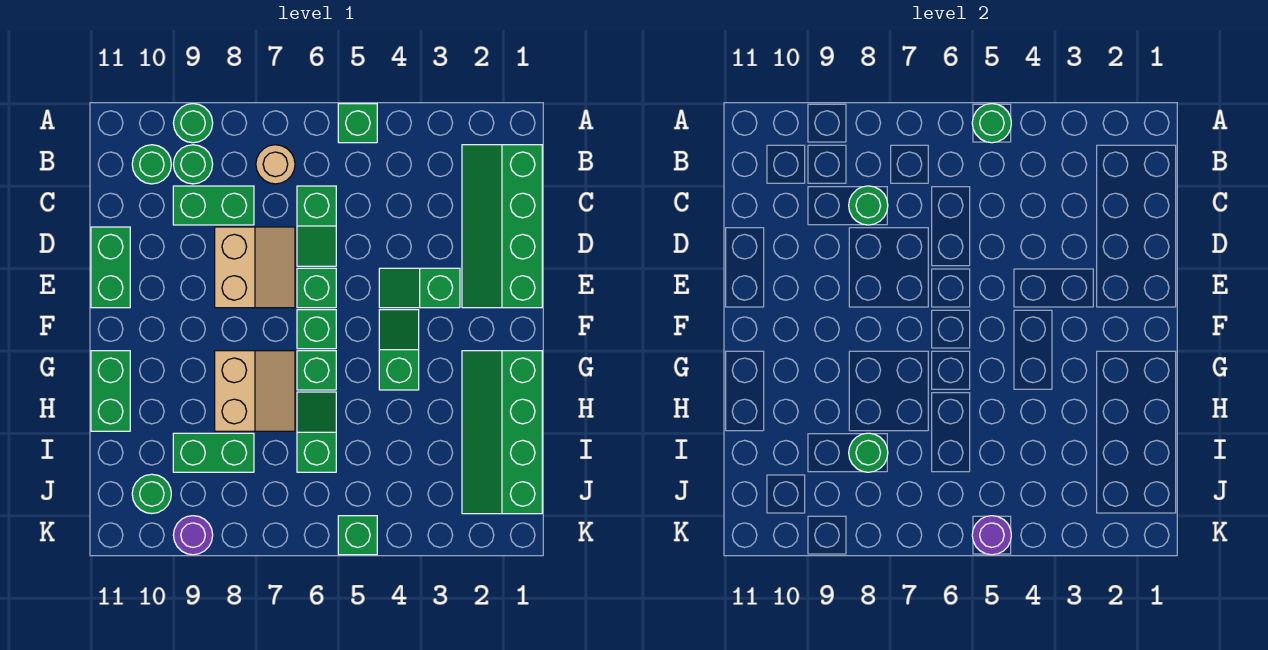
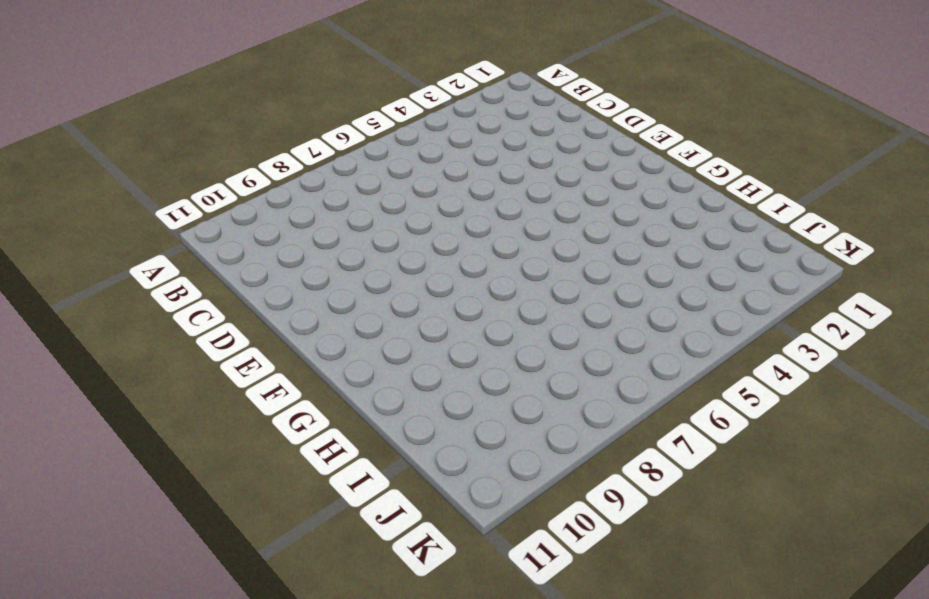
none -> green 1x1 brick [338,104,377,143]
none -> green 1x1 round brick [173,104,213,143]
none -> green 2x4 slope [462,145,542,308]

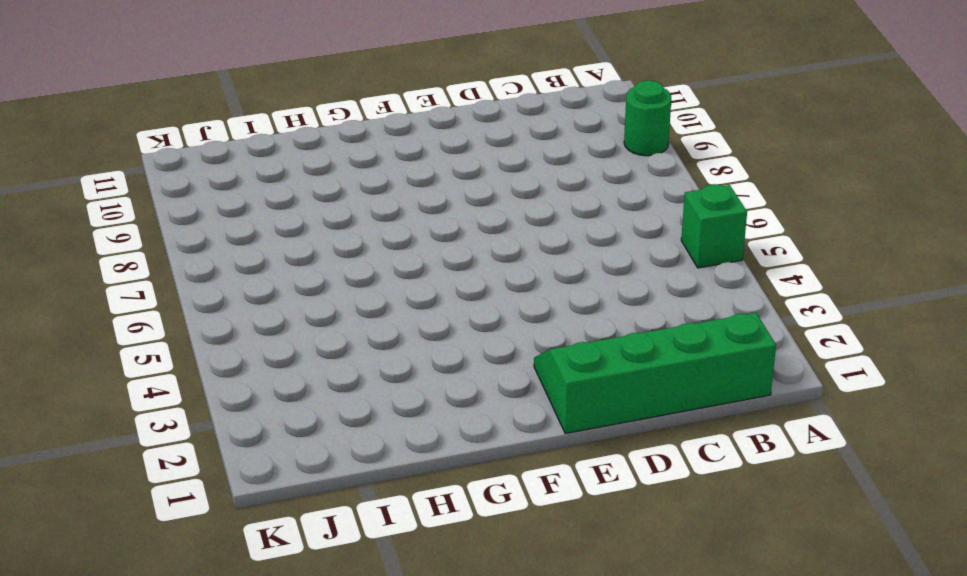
none -> tan 1x1 round brick [256,145,295,184]
none -> green 1x1 round brick [173,145,213,184]
none -> green 1x1 round brick [132,145,171,184]

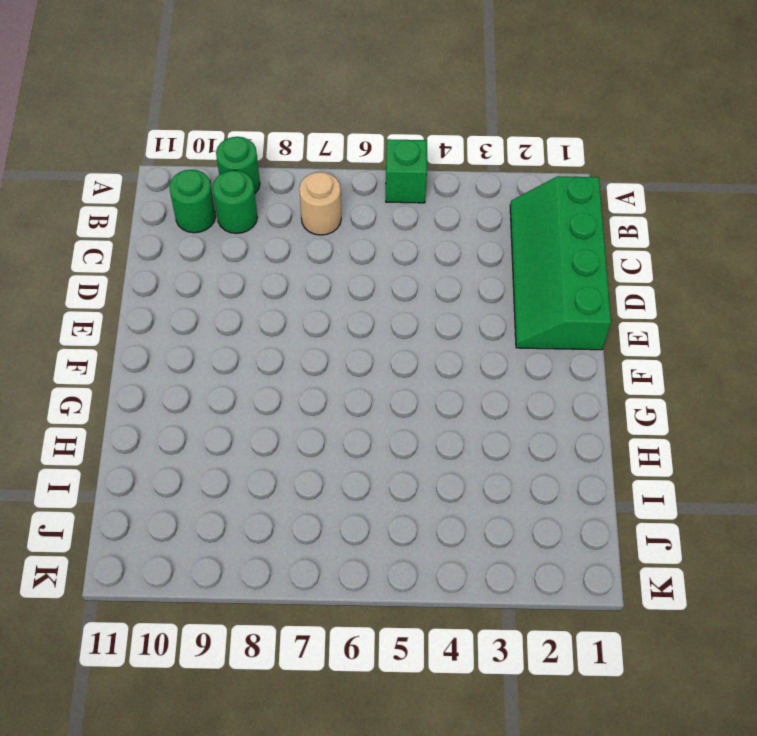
none -> green 1x2 slope [297,186,336,266]
none -> green 1x2 brick [173,186,254,225]
none -> tan 2x2 slope [215,227,295,308]

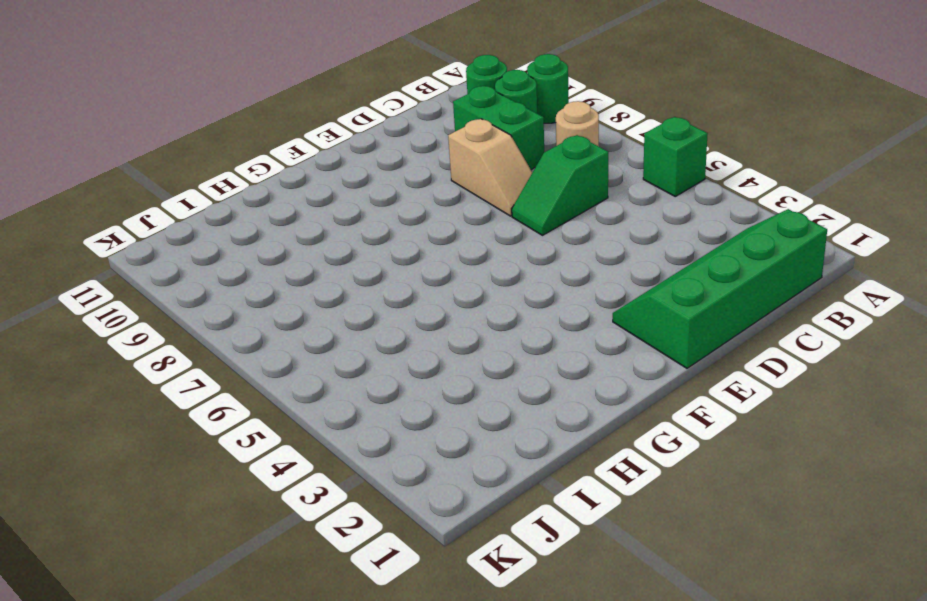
tan 1x2 slope [448,119,532,216] -> tan 2x2 slope [215,227,295,308]
none -> green 1x2 brick [91,227,130,308]
none -> green 1x2 slope [379,268,460,308]
none -> green 1x1 brick [297,268,336,308]

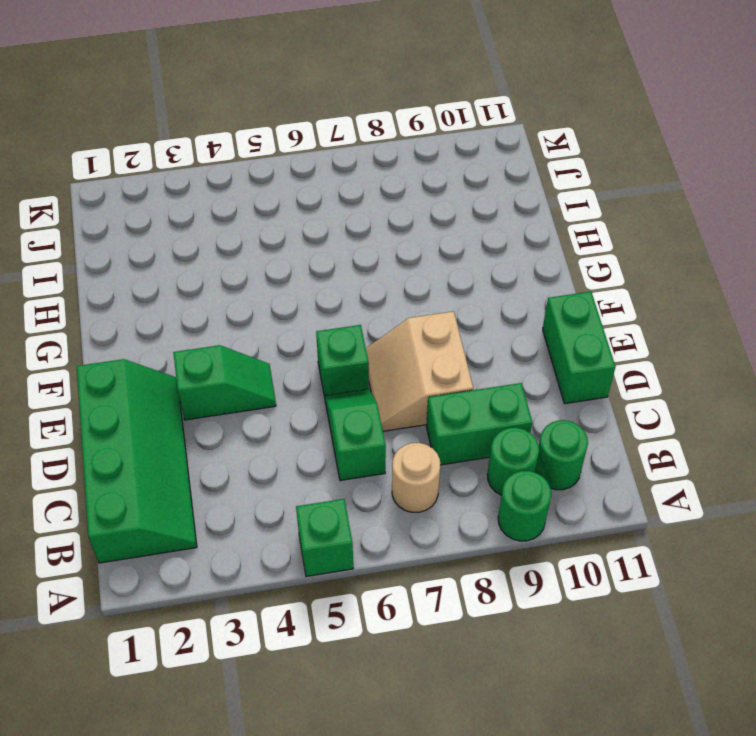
none -> green 1x2 slope [379,310,419,390]
none -> green 1x1 brick [297,310,336,349]
none -> green 2x4 slope [462,351,542,514]

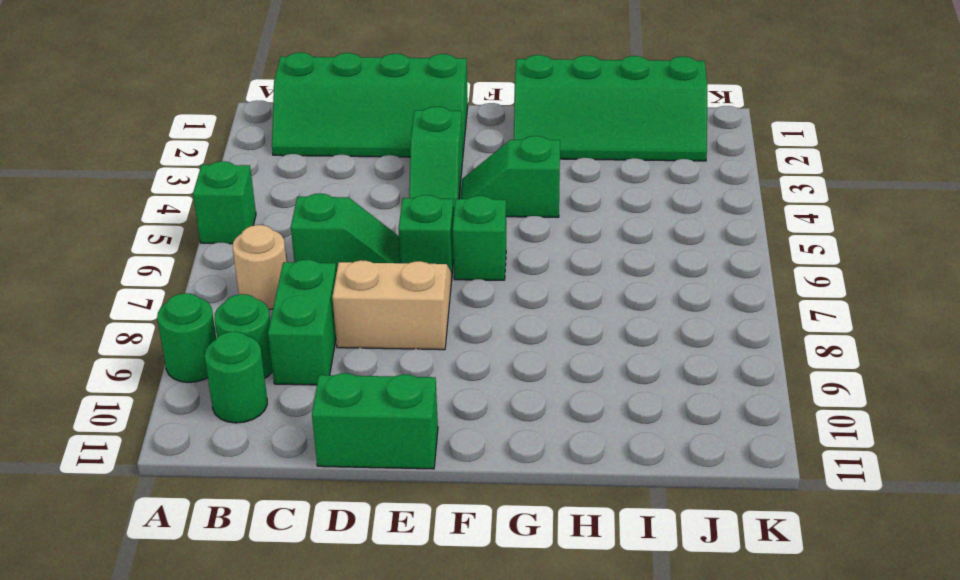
none -> green 1x1 brick [297,351,336,390]
none -> tan 2x2 slope [215,351,295,431]
none -> green 1x2 brick [91,351,130,431]

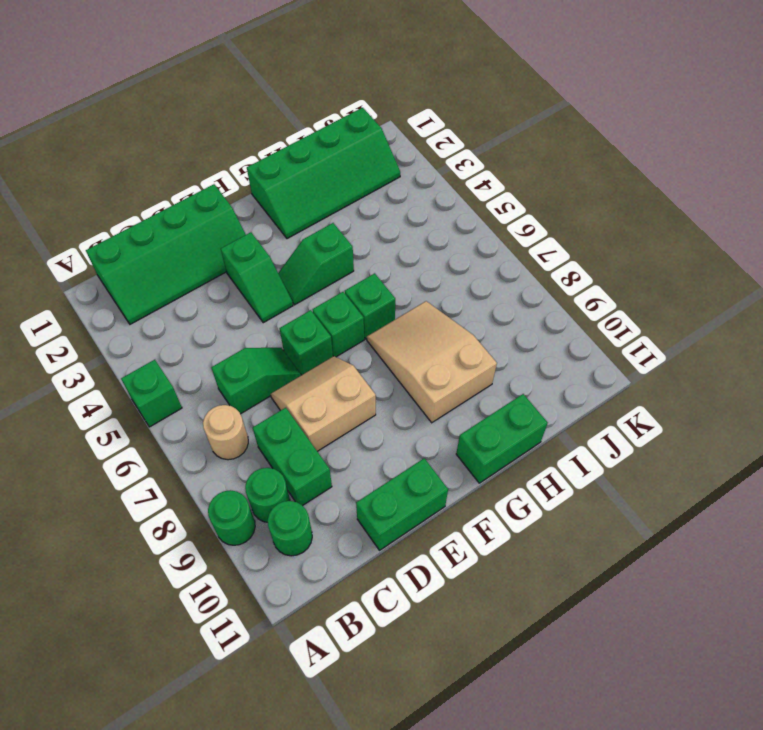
tan 2x3 slope [367,301,497,423] -> tan 2x2 slope [215,351,295,431]
none -> green 1x2 slope [297,392,336,472]
none -> green 1x2 brick [173,433,254,472]
none -> green 1x1 round brick [132,474,171,514]

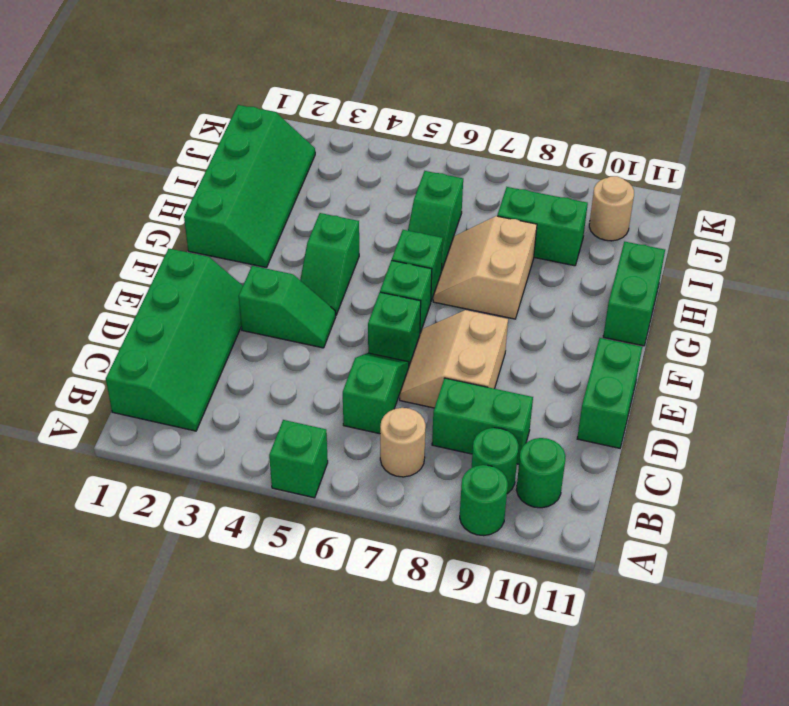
tan 1x1 round brick [589,176,634,241] -> green 1x1 round brick [132,474,171,514]
none -> green 1x1 brick [338,516,377,555]
none -> purple 1x1 round brick [173,516,213,555]
none -> green 1x1 round brick [972,104,1011,143]

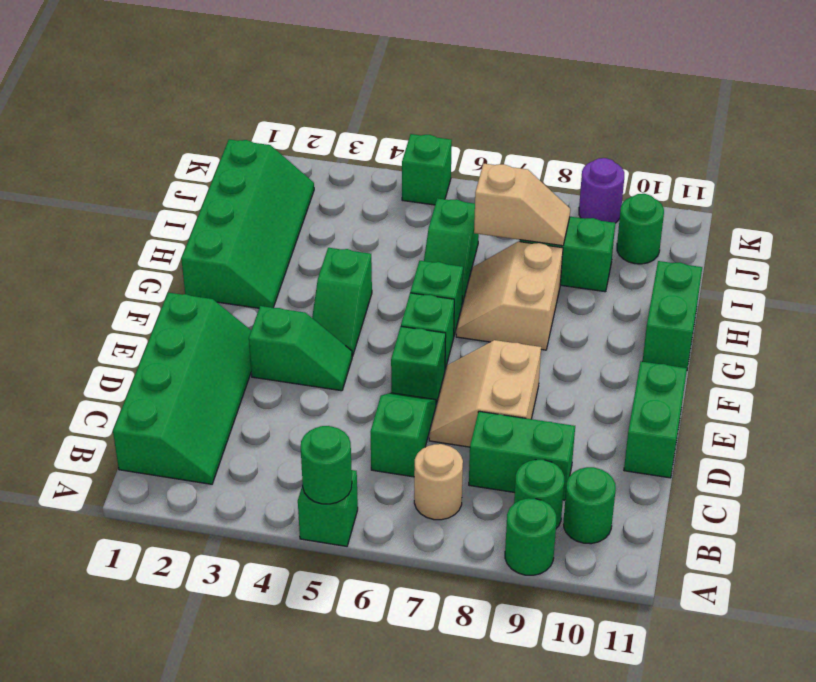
tan 1x2 slope [474,163,570,246] -> green 1x1 round brick [849,433,888,472]
none -> green 1x1 round brick [849,186,888,225]
none -> purple 1x1 round brick [972,516,1011,555]

